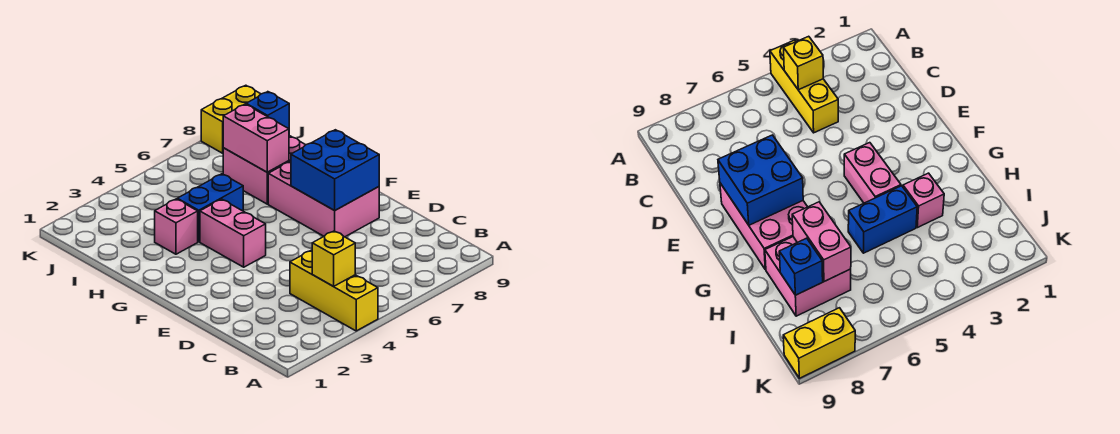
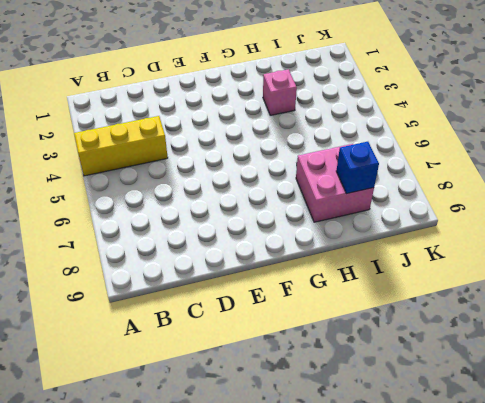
none -> pink 2x3 brick [268,161,379,237]
none -> pink 1x2 brick [200,199,266,267]

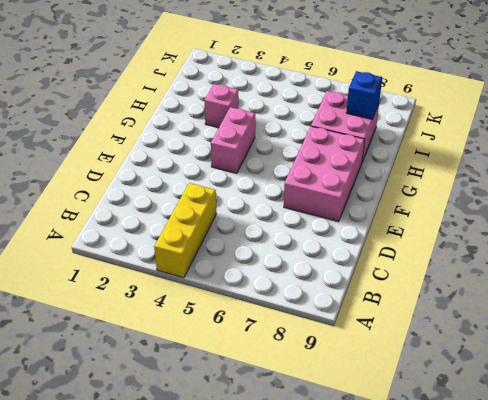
none -> blue 1x2 brick [177,174,243,242]
none -> yellow 1x2 brick [201,85,260,153]

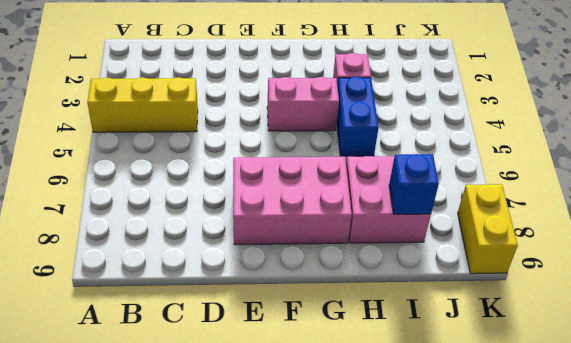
none -> yellow 1x1 brick [312,231,355,286]
none -> blue 2x2 brick [291,130,379,210]

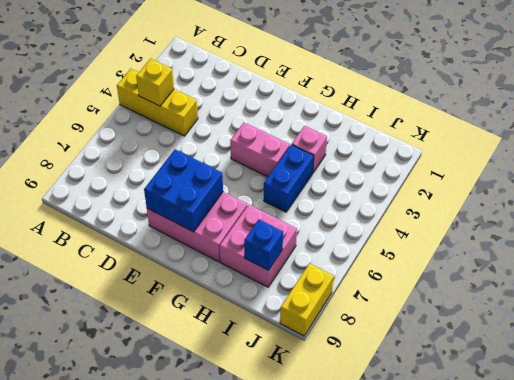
none -> pink 1x2 brick [223,104,289,172]

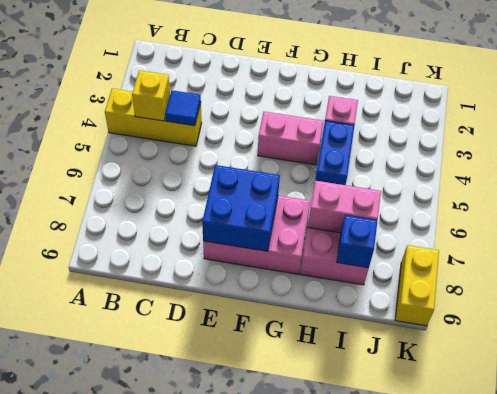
blue 1x1 tile [165,90,201,126] -> none

